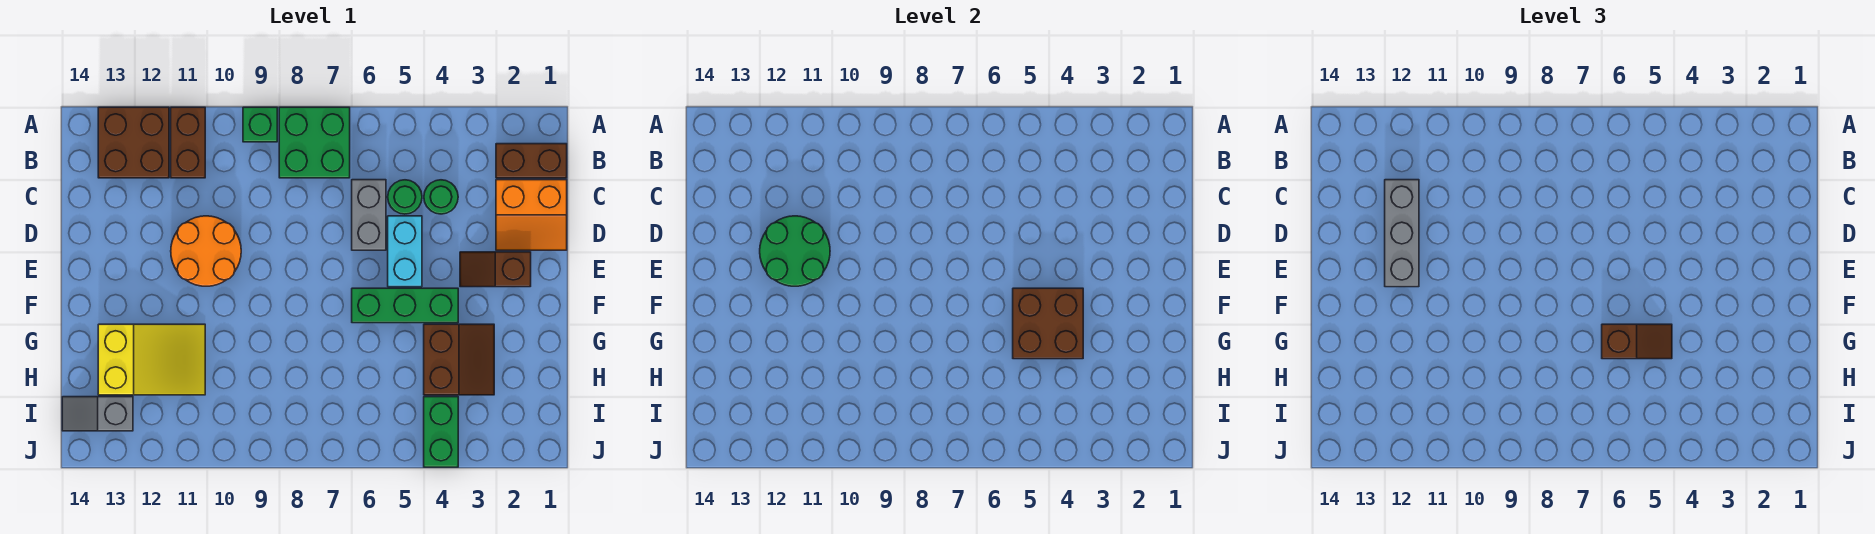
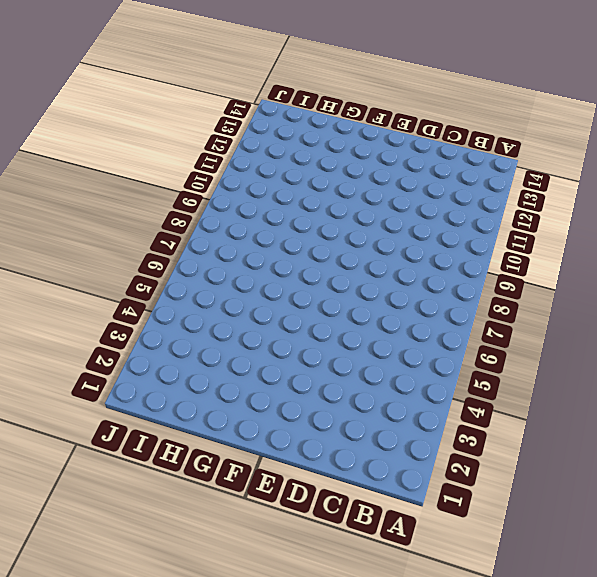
none -> green 2x2 brick [279,107,350,178]
none -> green 1x1 brick [243,107,277,142]
none -> brown 1x2 brick [171,107,205,178]

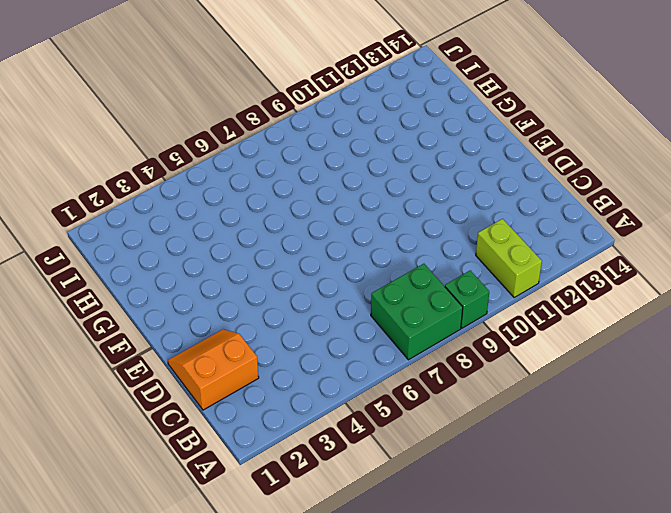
lime 1x2 brick [476,219,542,298] -> brown 1x2 brick [171,107,205,178]
none -> brown 2x2 brick [98,107,169,178]
none -> brown 1x2 brick [496,144,567,178]
none -> green 1x1 round brick [424,180,458,214]

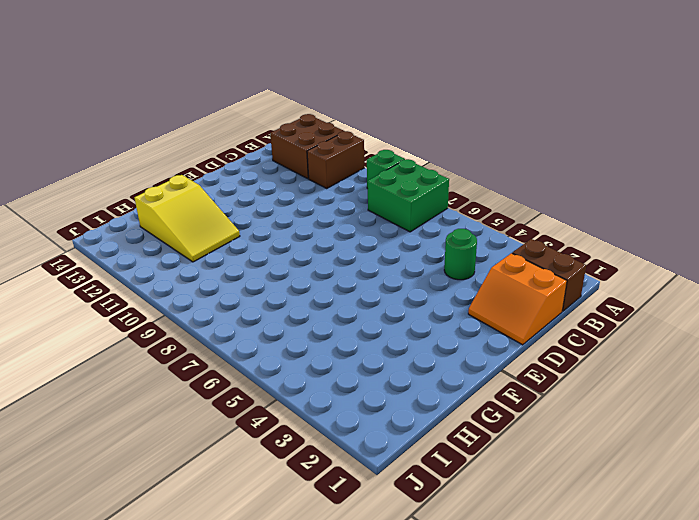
none -> green 1x1 round brick [388,180,422,214]
none -> grey 1x2 brick [352,180,386,250]
none -> cyan 1x2 brick [388,216,422,287]

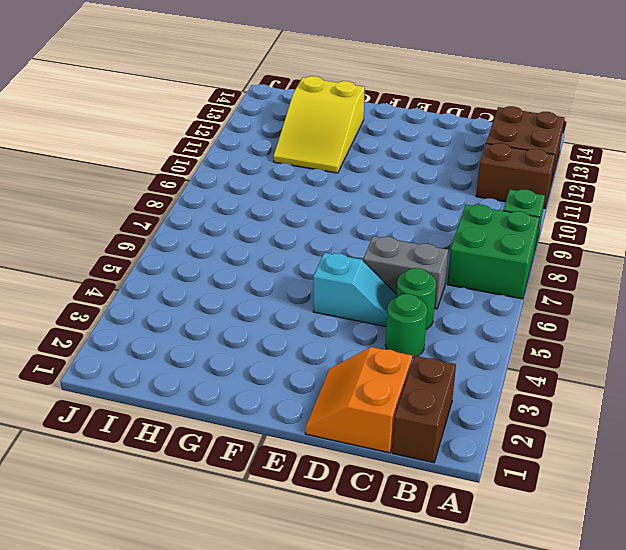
cyan 1x2 slope [313,253,397,326] -> cyan 1x2 brick [388,216,422,287]
none -> orange 2x2 round brick [171,216,241,286]
none -> brown 1x2 slope [460,252,531,287]
none -> green 1x3 brick [352,288,458,323]

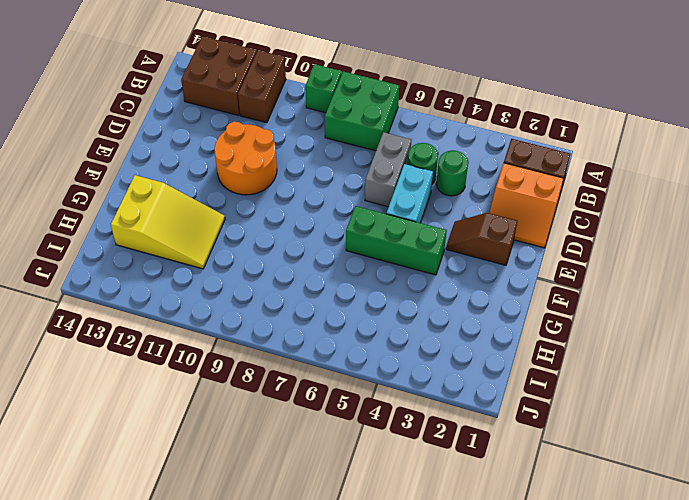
none -> brown 2x2 slope [424,324,494,395]
none -> green 1x2 brick [424,397,458,467]
none -> grey 1x2 slope [62,397,133,431]

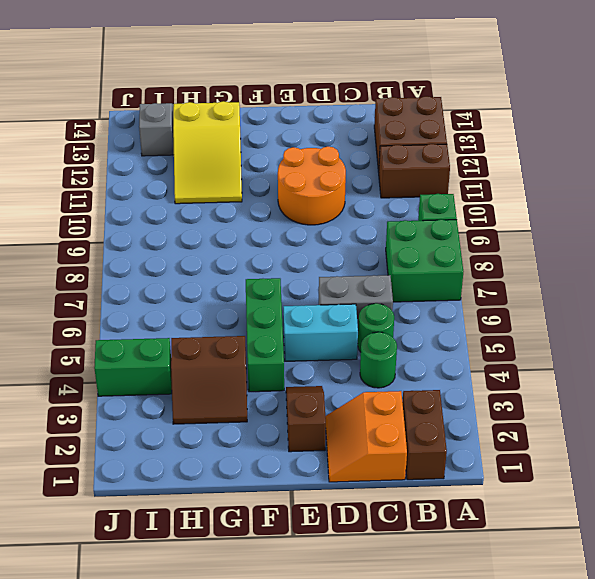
none -> green 2x2 round brick [760,216,830,286]
none -> brown 2x2 brick [1013,288,1083,359]
none -> grey 1x3 brick [1385,180,1419,287]

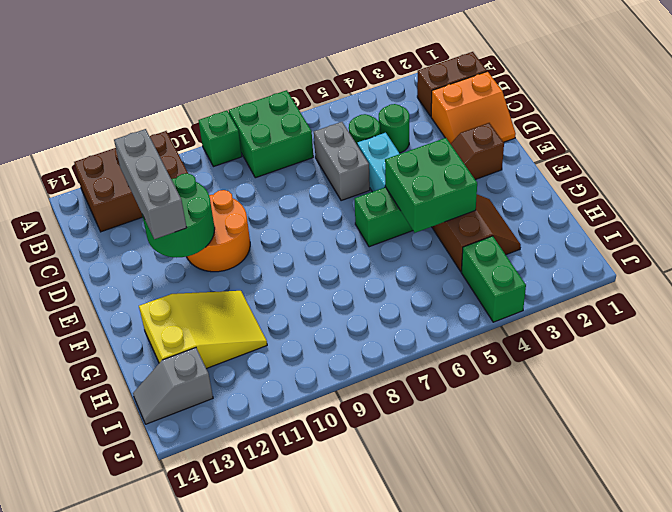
green 2x2 brick [385,138,477,233] -> brown 2x2 brick [1013,288,1083,359]
none -> brown 1x2 slope [1602,324,1672,359]

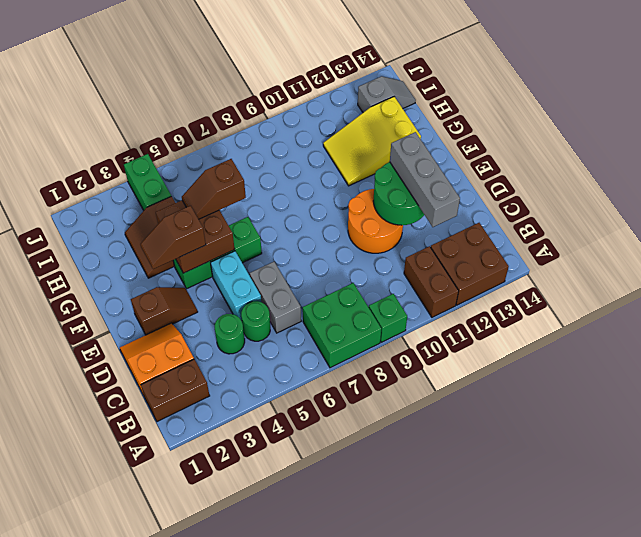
brown 1x2 slope [140,206,206,269] -> none

